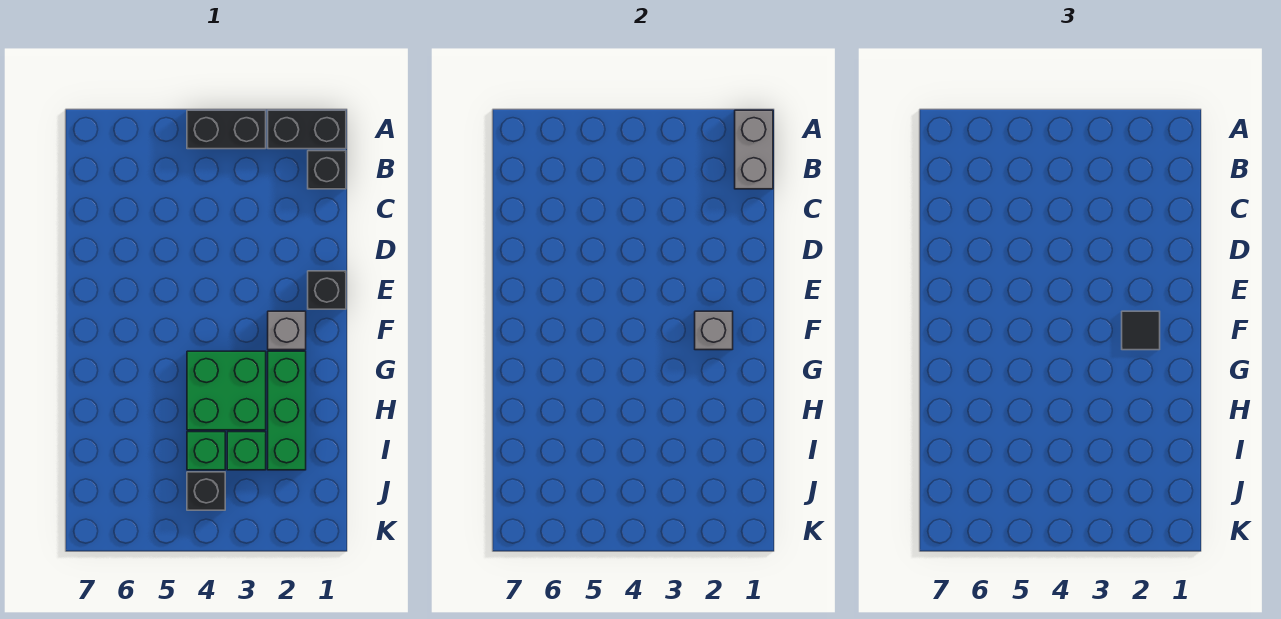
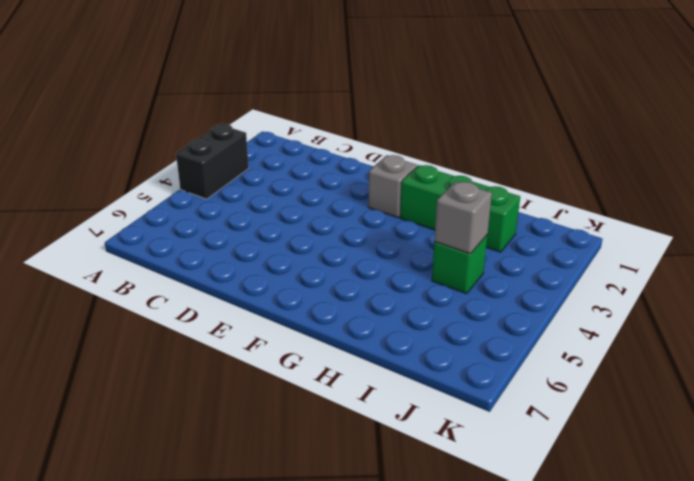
grey 1x1 brick [434,181,492,254] -> grey 1x1 brick moved to [695,311,733,350]
none -> black 1x2 brick [268,110,346,149]
none -> black 1x1 brick [308,151,346,189]
none -> black 1x1 brick [308,271,346,309]

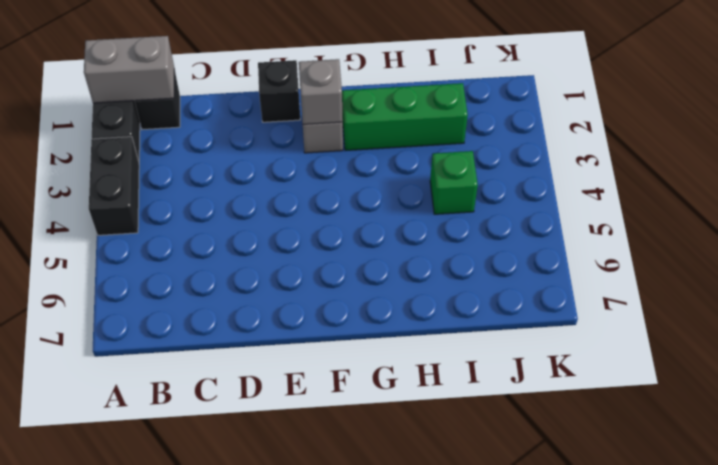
none -> green 2x2 brick [187,351,266,430]
none -> green 1x1 brick [227,432,266,470]
none -> black 1x1 brick [187,472,225,510]

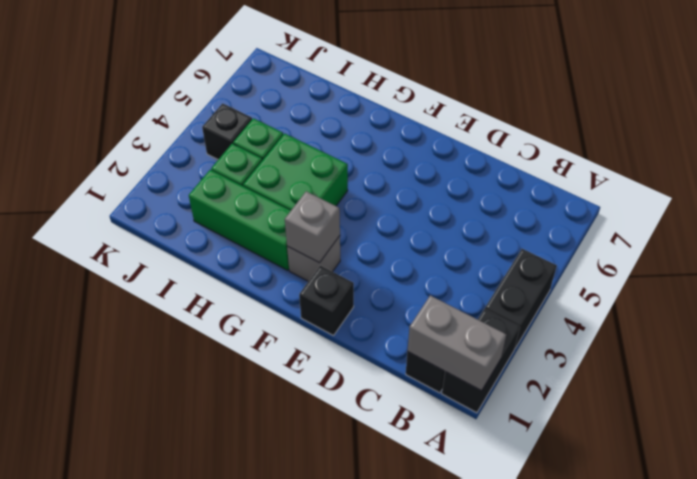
none -> black 1x1 tile [1122,311,1160,350]

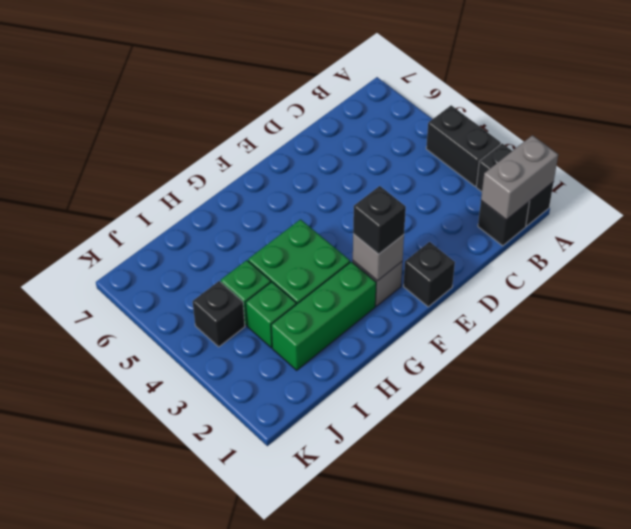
black 1x1 brick [353,186,406,254] -> black 1x1 tile [1122,311,1160,350]

